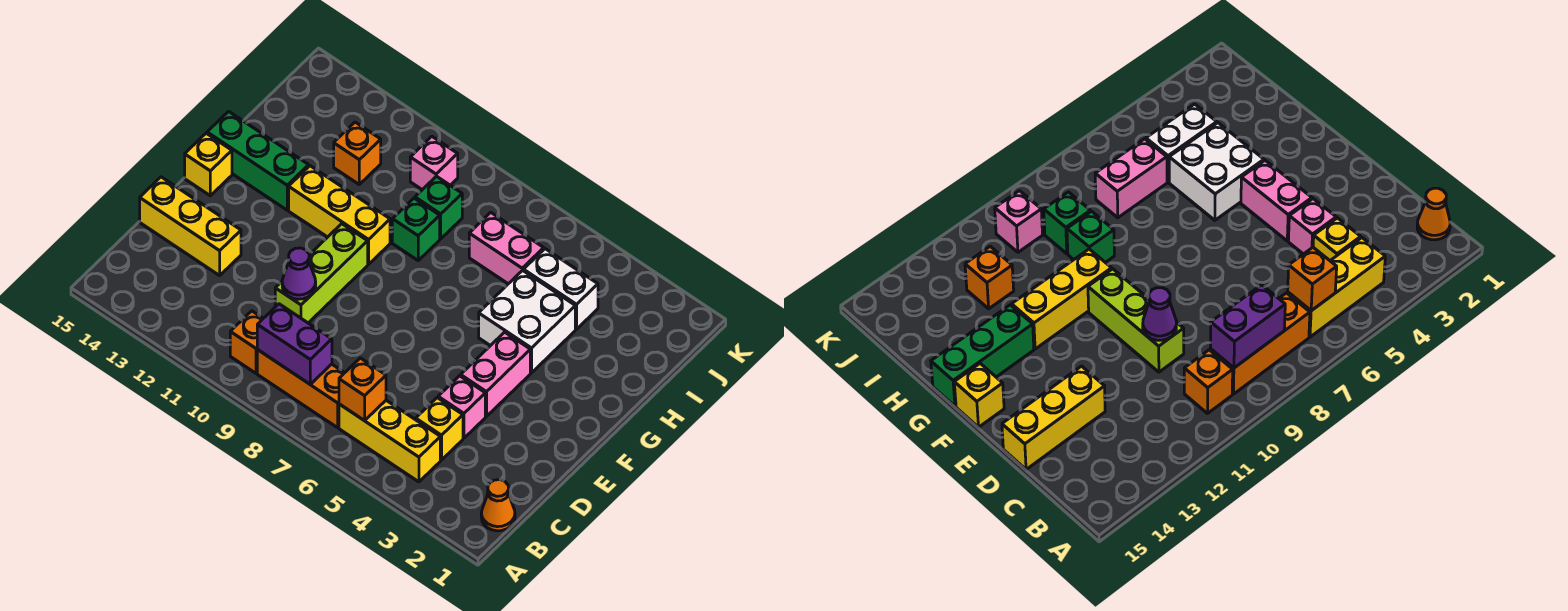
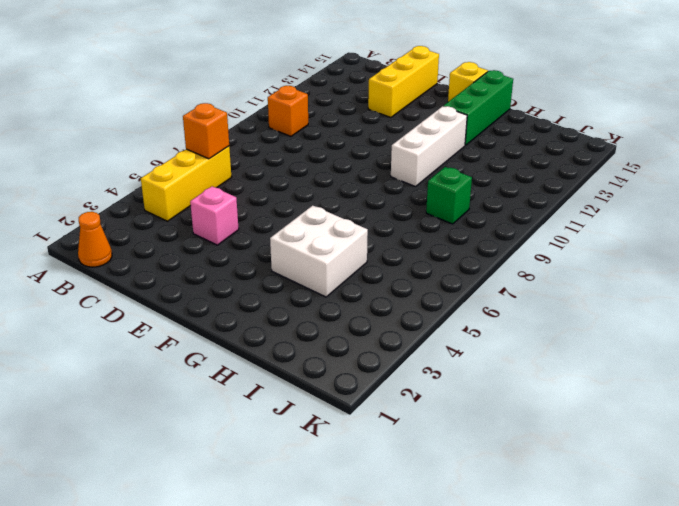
white 1x3 brick [391,106,467,187] -> yellow 1x3 brick [289,166,390,264]
none -> orange 1x3 brick [257,350,344,428]
none -> yellow 1x1 brick [416,398,463,460]
none -> lime 1x3 brick [275,224,368,323]

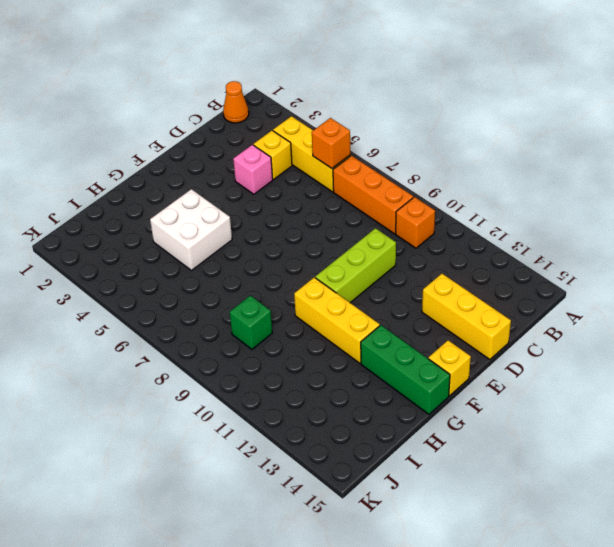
none -> pink 1x2 brick [461,332,530,416]
none -> green 1x1 brick [392,198,440,260]
none -> white 1x2 brick [524,249,598,329]

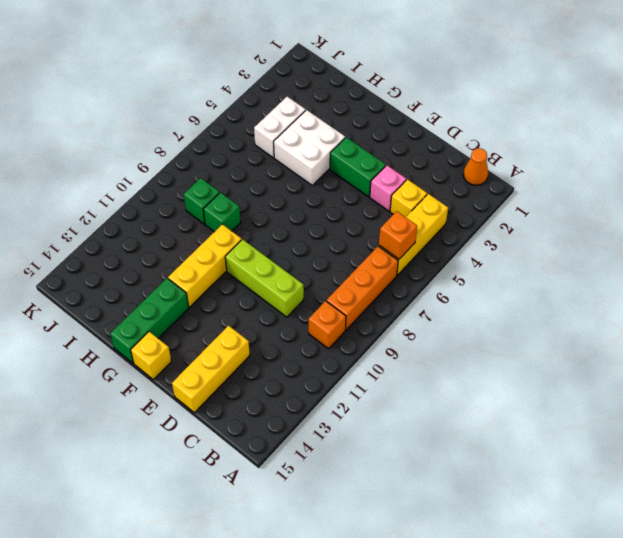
green 1x2 brick [330,137,386,197] -> pink 1x2 brick [461,332,530,416]
none -> pink 1x2 brick [469,212,544,284]
none -> orange 1x1 brick [334,122,381,184]
none -> pink 1x1 brick [410,136,458,190]

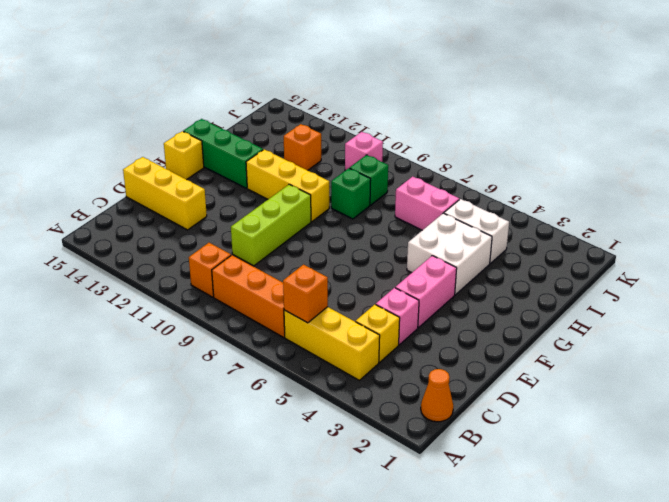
none -> purple 1x2 brick [257,304,332,384]
none -> purple 1x1 cone [282,248,316,299]

